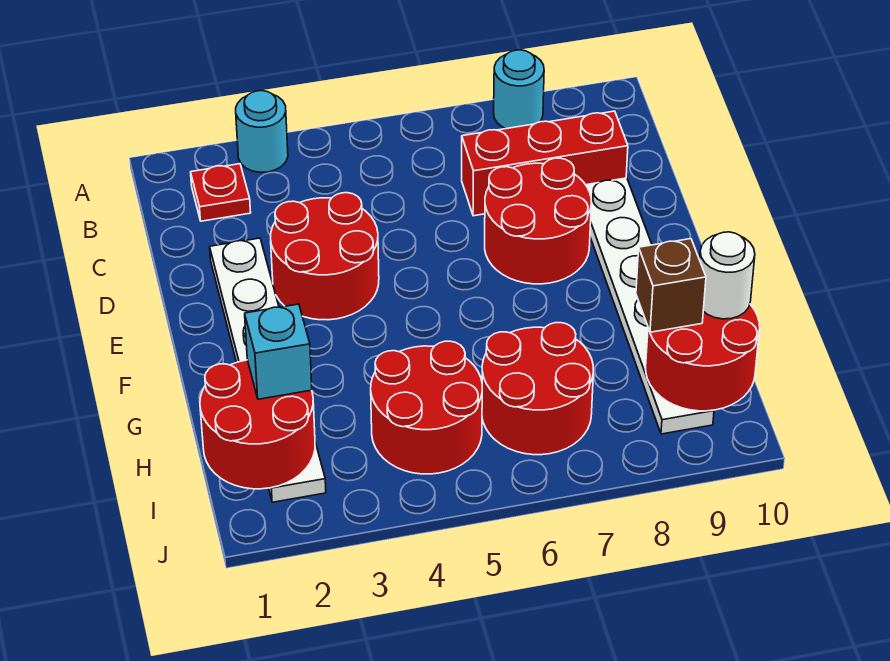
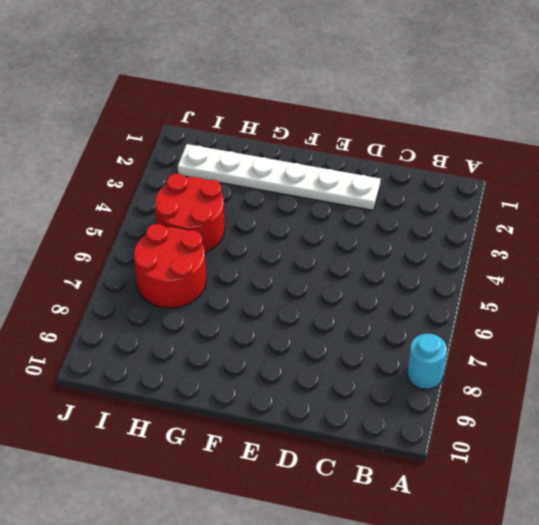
none -> cyan 1x1 round brick [236,91,288,172]
none -> red 1x1 plate [191,164,251,221]
none -> red 1x3 brick [462,111,628,216]

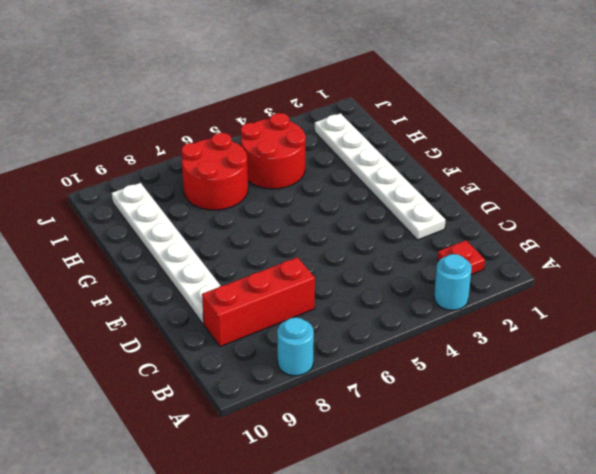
none -> red 2x2 round brick [271,193,379,320]
none -> red 2x2 round brick [485,158,591,284]
none -> red 2x2 round brick [200,360,315,489]

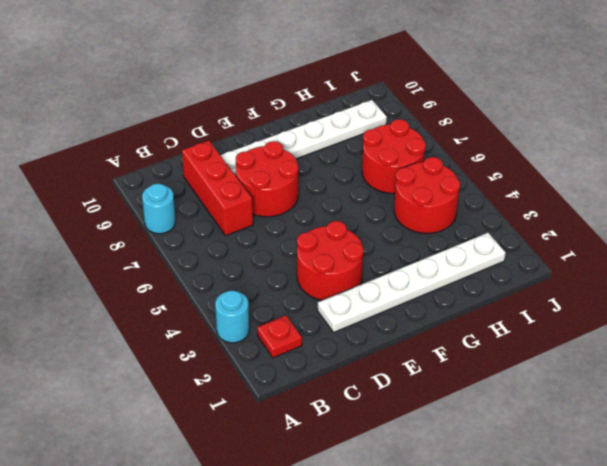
none -> red 2x2 round brick [200,360,315,489]
none -> red 2x2 round brick [646,304,760,411]
none -> cyan 1x1 brick [245,304,312,399]

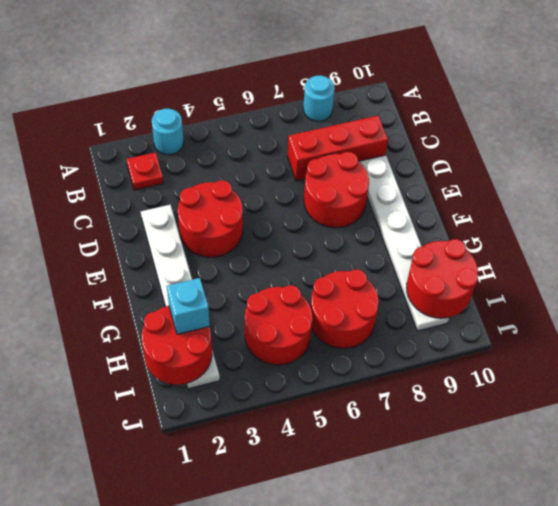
none -> brown 1x1 brick [636,239,706,332]
none -> white 1x1 round brick [700,232,755,319]

